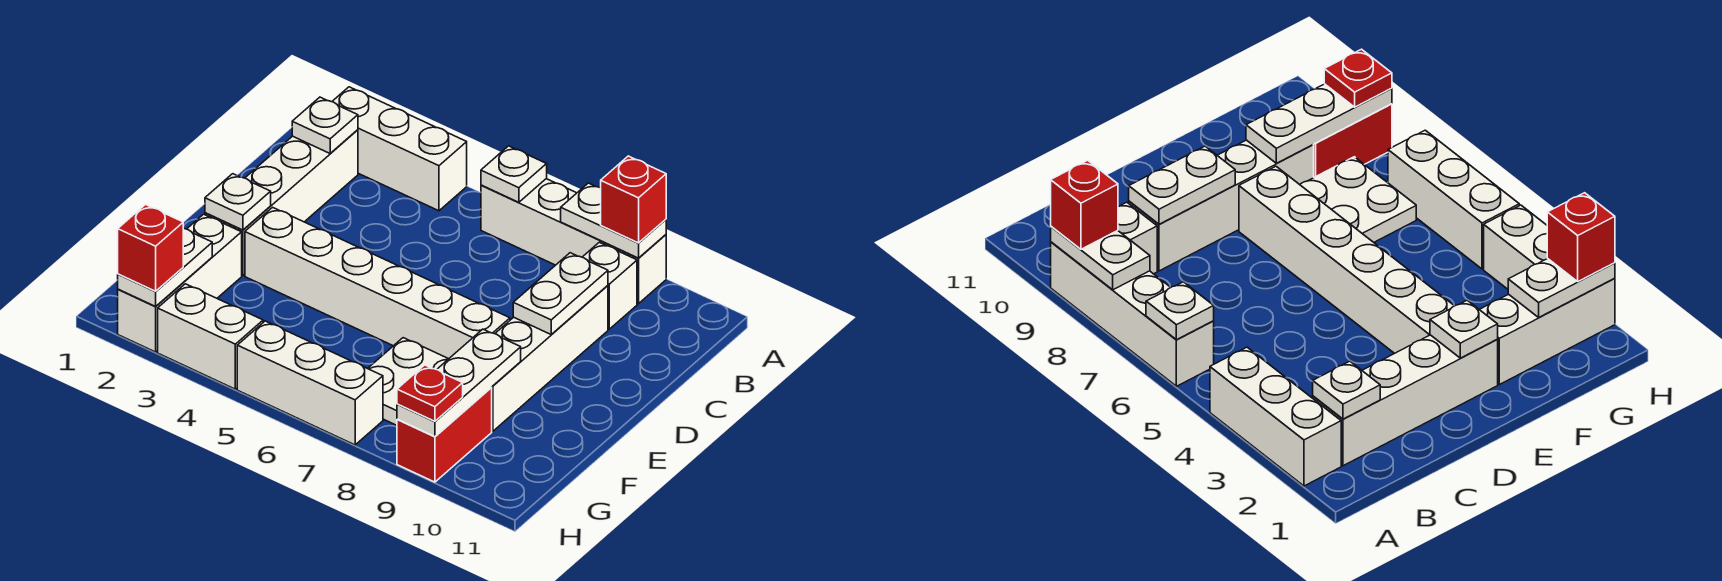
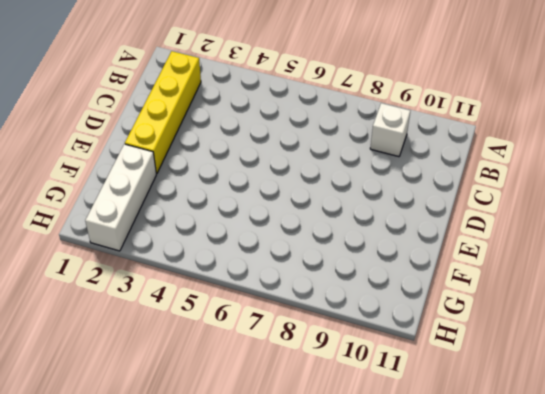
yellow 1x4 brick [125,51,201,174] -> white 1x4 brick [205,130,358,276]
none -> white 1x3 brick [332,87,467,211]
none -> white 1x4 brick [481,179,666,304]
none -> white 1x4 brick [492,286,608,431]

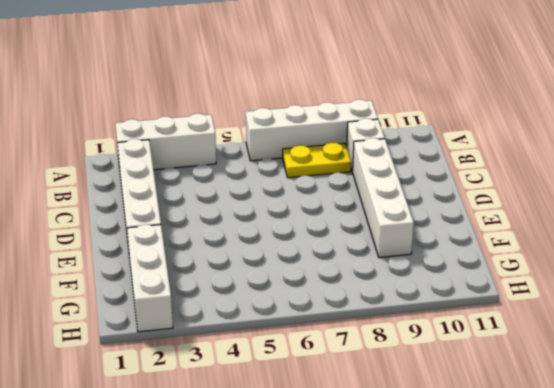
yellow 1x2 plate [283,142,351,178] -> none
none -> white 1x6 brick [245,207,510,359]
none -> white 2x2 plate [368,338,448,425]
none -> red 1x2 brick [397,387,492,482]

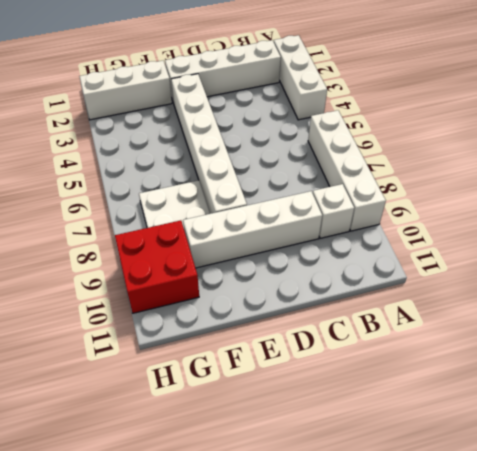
red 2x2 brick [115,220,199,313] -> red 1x2 brick [397,387,492,482]
none -> white 1x2 brick [158,284,263,389]
none -> white 1x3 brick [237,321,383,445]
none -> white 1x1 plate [481,146,547,202]

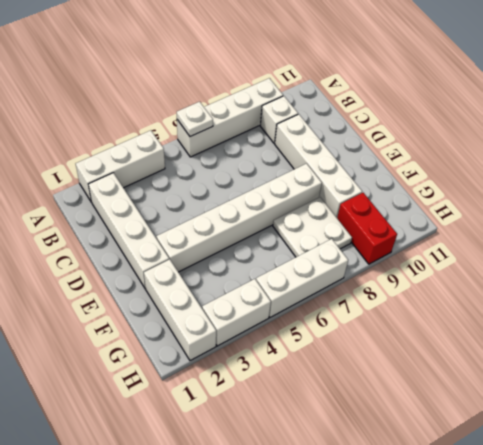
none -> white 1x2 plate [561,183,666,258]
none -> white 1x1 plate [292,97,358,153]
none -> white 1x2 plate [513,253,608,335]

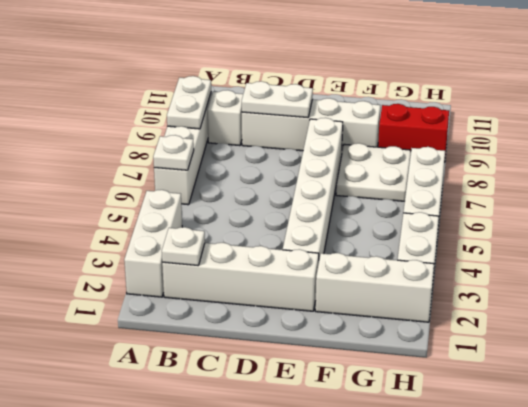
none -> white 1x1 plate [205,174,271,230]
none -> white 1x3 plate [397,329,521,437]
none -> white 1x2 plate [118,228,212,306]

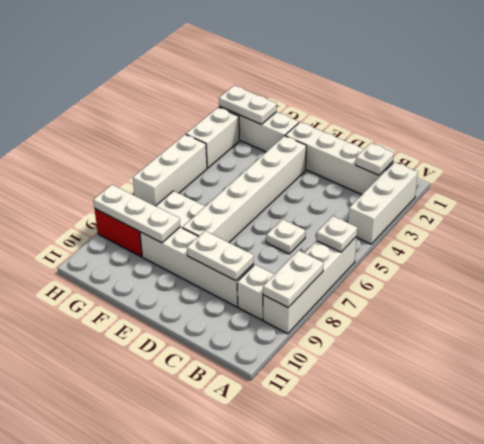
white 1x1 plate [266,219,305,254] -> white 1x1 plate moved to [205,174,271,230]
none -> red 1x1 brick [601,156,666,243]
none -> red 1x1 brick [118,205,183,291]
none -> red 1x1 plate [397,365,463,421]

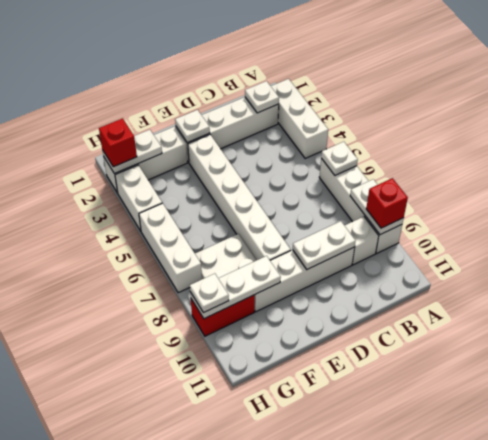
white 1x1 plate [190,274,229,313] -> red 1x1 plate [397,365,463,421]

